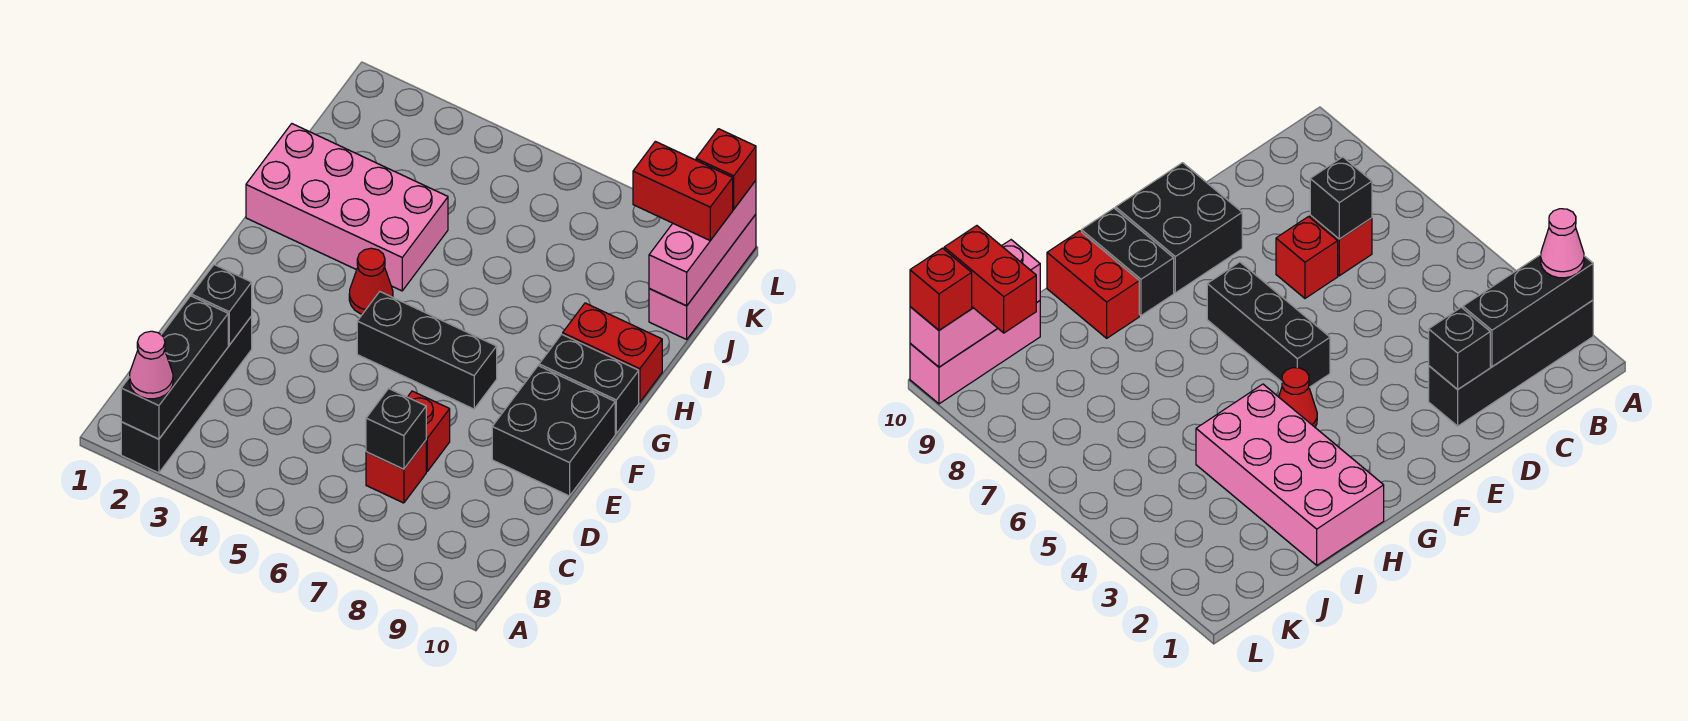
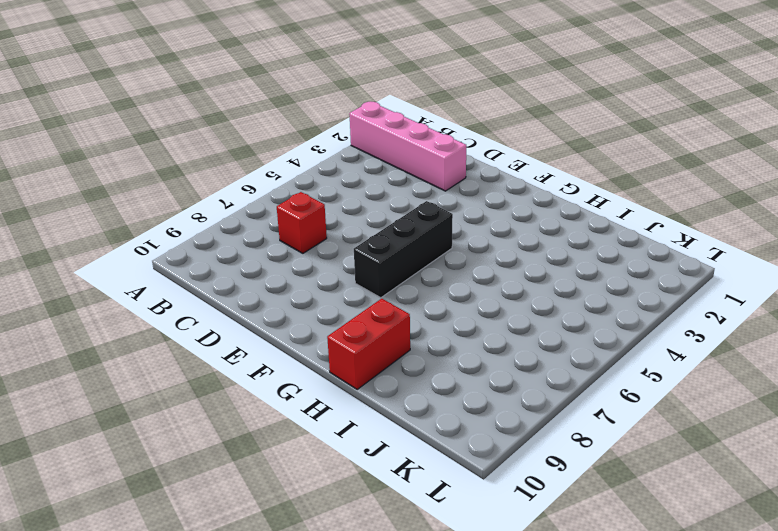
pink 1x4 brick [349,102,466,191] -> black 1x4 brick [121,316,252,473]
none -> red 1x1 brick [408,391,450,471]
none -> black 2x2 brick [492,366,615,496]
none -> red 1x1 cone [349,248,393,314]

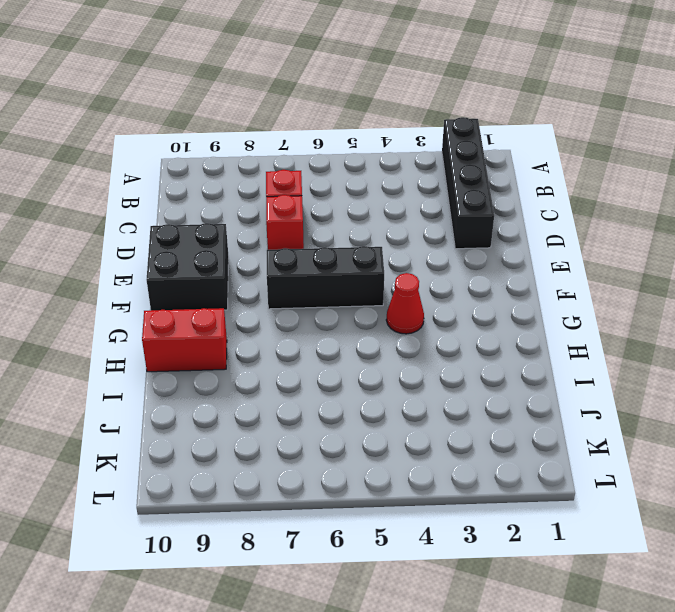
none -> black 1x2 brick [539,334,639,433]
none -> pink 2x4 brick [246,124,448,291]
none -> pink 1x3 brick [649,214,756,339]

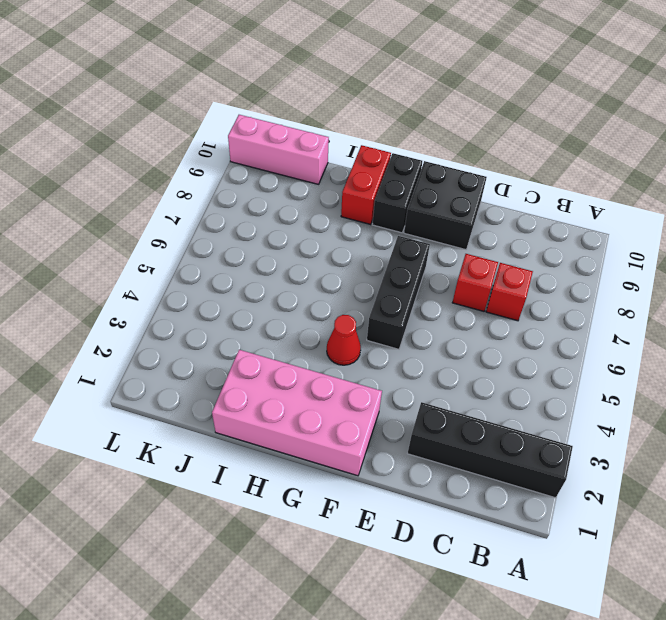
pink 2x4 brick [212,350,382,476] -> pink 2x4 brick turned to [246,124,448,291]
none -> black 1x3 brick [121,296,228,439]
none -> black 1x1 brick [366,389,426,469]
none -> black 1x1 brick [192,265,252,345]

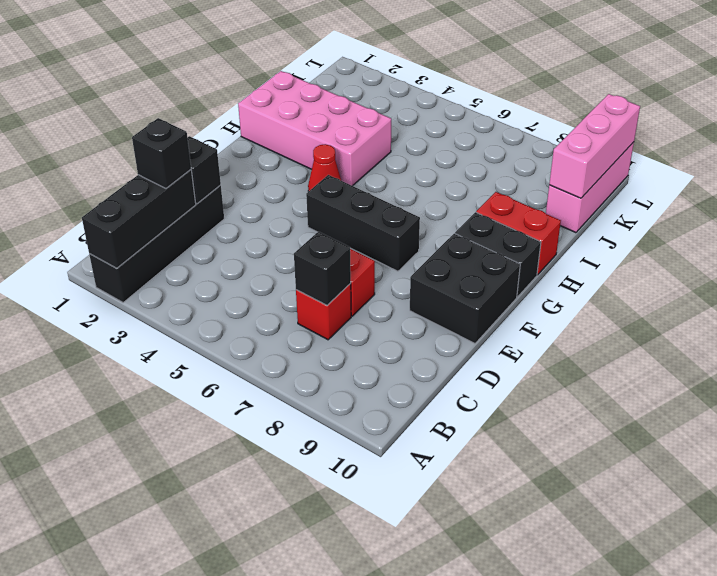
black 1x1 brick [132,118,191,188] -> none
none -> pink 1x1 cone [129,331,173,399]
none -> red 1x2 brick [633,141,733,240]
none -> red 1x1 brick [696,129,756,209]

